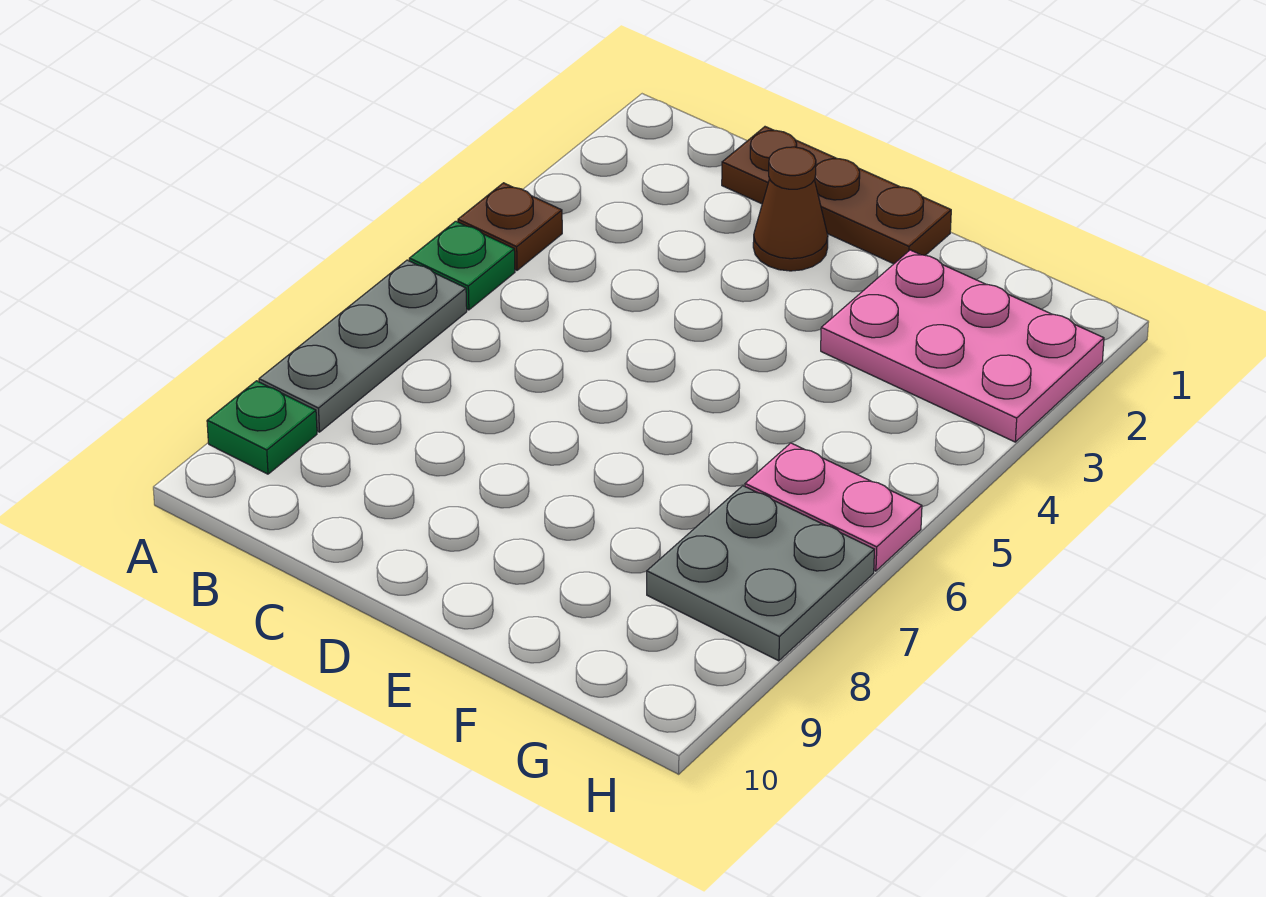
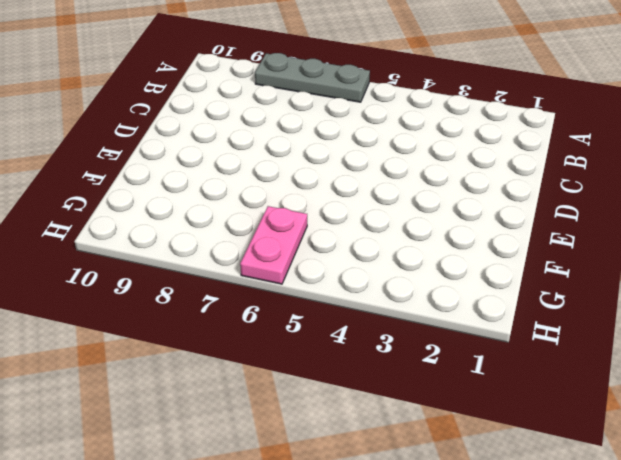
none -> brown 1x1 plate [458,183,562,270]
none -> green 1x1 plate [409,221,515,310]

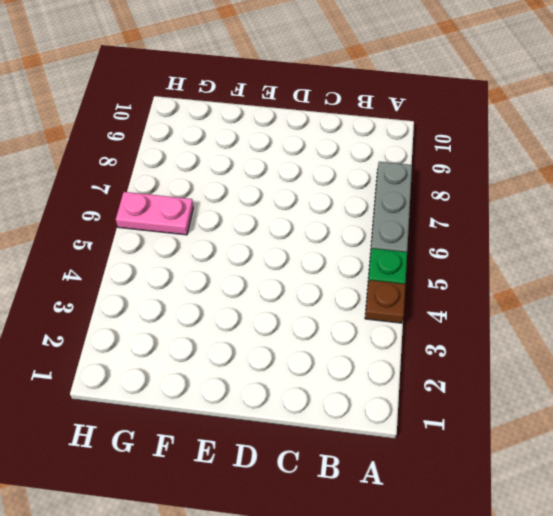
none -> green 1x1 plate [207,381,317,474]
none -> brown 1x3 plate [722,127,951,264]

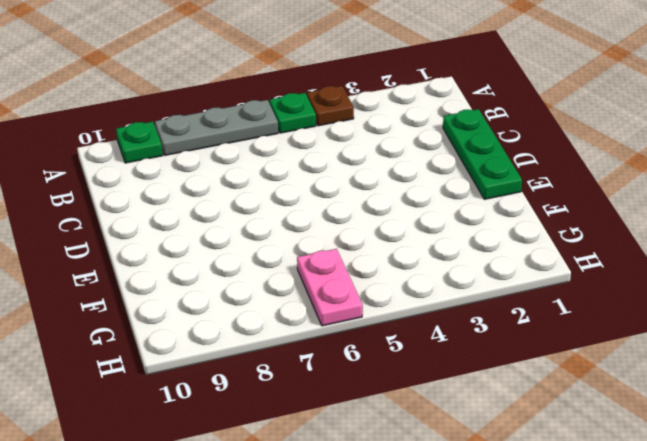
green 1x3 plate [443,109,522,199] -> brown 1x3 plate [722,127,951,264]
none -> brown 1x1 cone [753,147,828,271]
none -> pink 2x3 plate [821,250,1104,442]

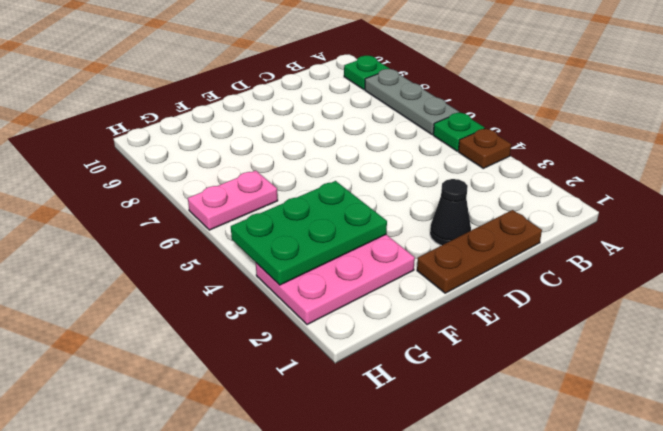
black 1x1 cone [430,179,471,246] -> brown 1x1 cone [753,147,828,271]
green 2x3 plate [231,181,387,285] -> none
none -> grey 2x2 plate [647,486,874,661]

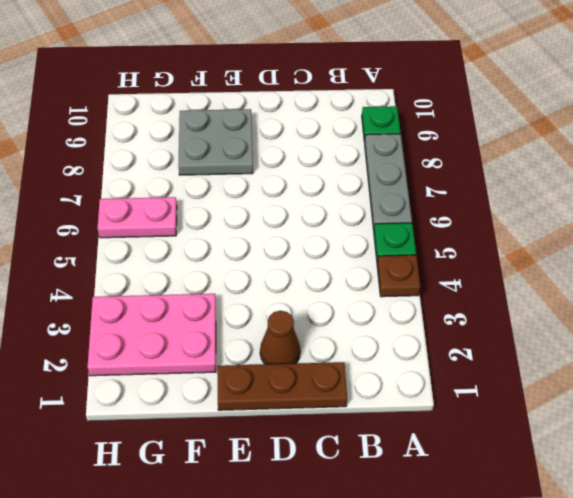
grey 2x2 plate [178,109,253,175] -> grey 2x2 plate moved to [647,486,874,661]

